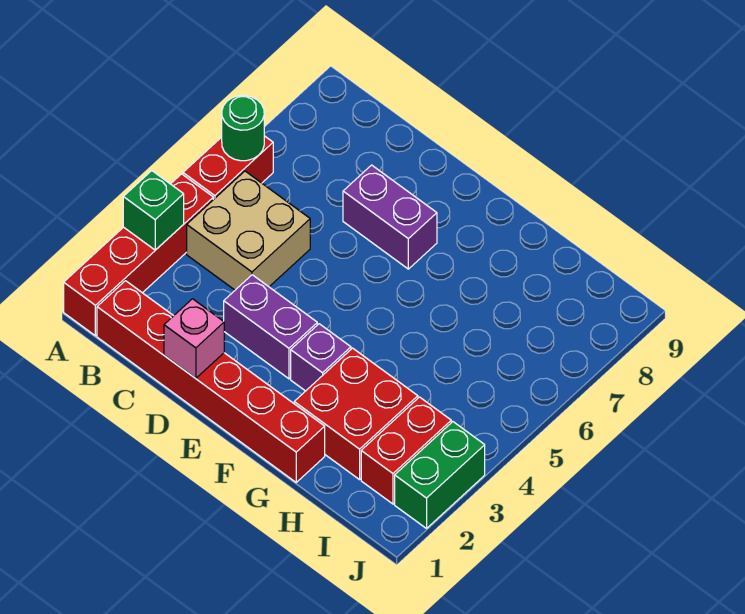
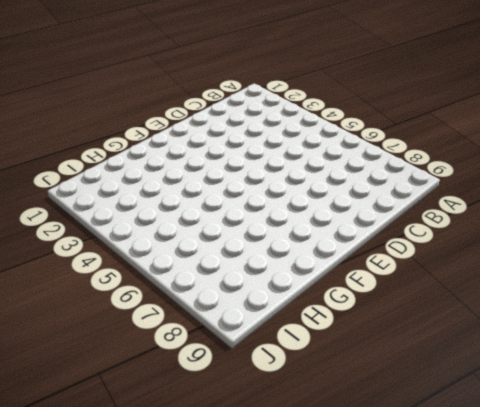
none -> red 1x4 brick [64,174,213,336]
none -> red 1x2 brick [183,136,273,200]
none -> red 1x6 brick [97,281,325,482]

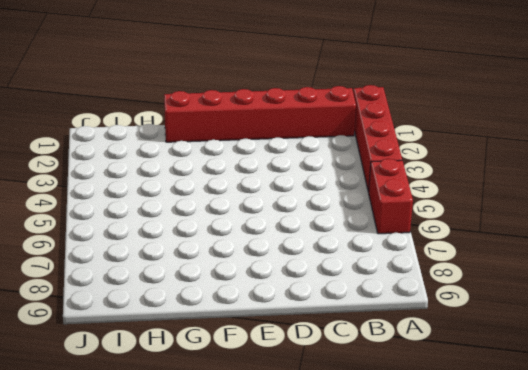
none -> tan 2x2 brick [187,171,310,290]
none -> purple 1x2 brick [224,275,317,379]
none -> purple 1x2 brick [343,165,437,269]

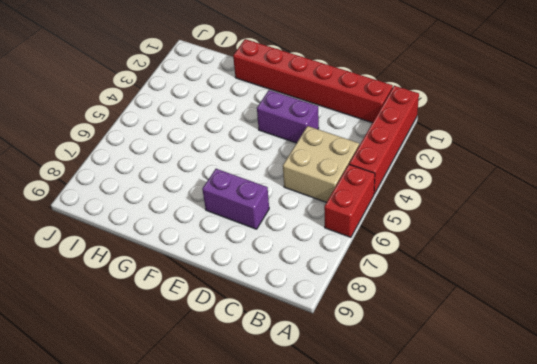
none -> purple 1x1 brick [291,324,351,391]
none -> red 2x2 brick [294,348,418,480]
none -> red 1x2 brick [361,397,451,504]

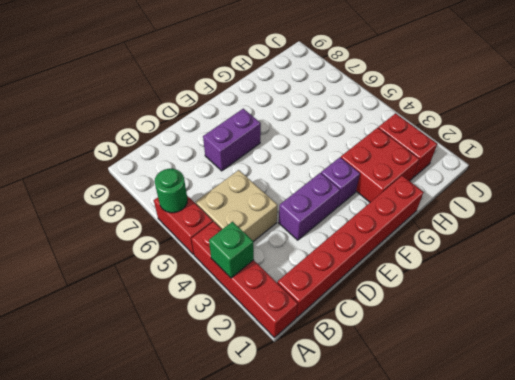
none -> green 1x2 brick [395,422,485,528]
none -> pink 1x1 brick [164,299,224,378]

